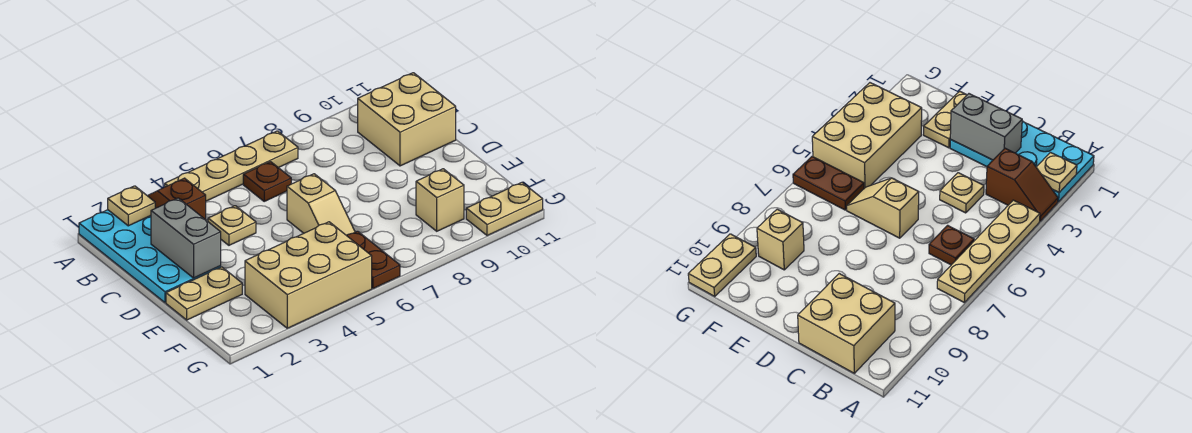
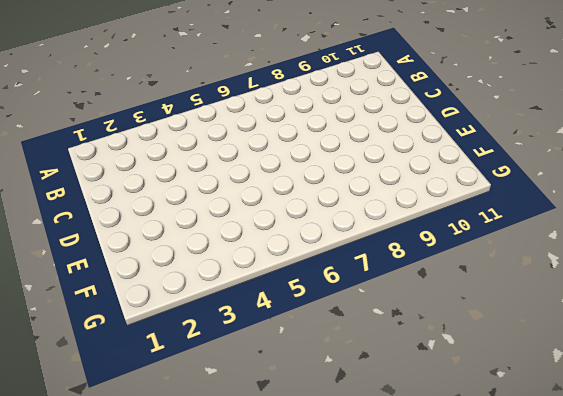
none -> cyan 2x4 plate [79,210,221,303]
none -> brown 1x2 slope [148,178,206,220]
none -> tan 1x4 plate [165,131,298,201]

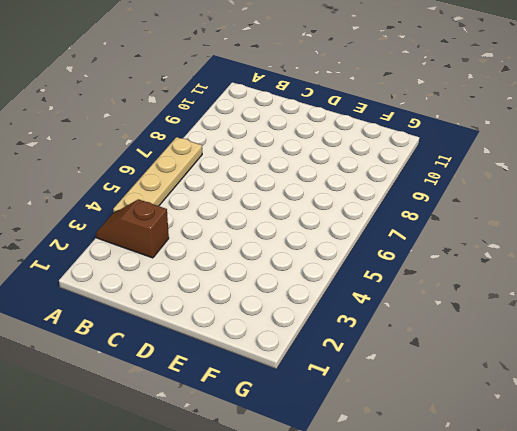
none -> cyan 2x4 plate [79,210,221,303]
none -> brown 1x1 plate [243,162,291,201]
none -> tan 2x2 brick [358,73,456,166]

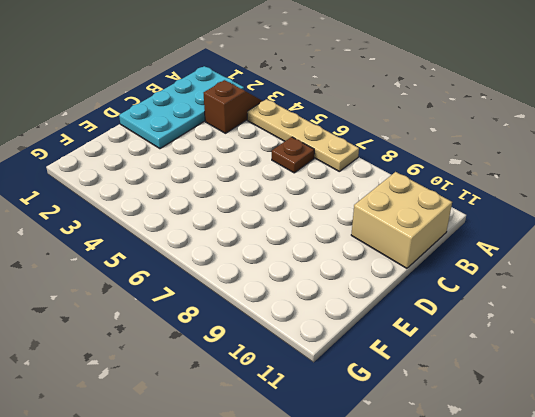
none -> tan 1x1 plate [208,206,256,245]
none -> tan 1x2 slope [287,174,355,236]
none -> tan 1x2 plate [166,267,242,320]

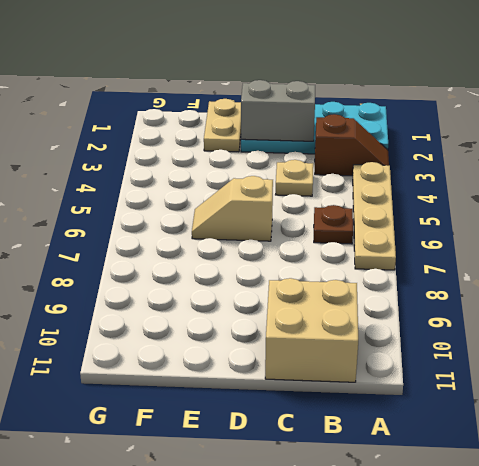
none -> tan 2x3 brick [245,222,372,328]
none -> brown 1x2 plate [347,231,400,288]
none -> tan 1x1 brick [416,169,464,231]

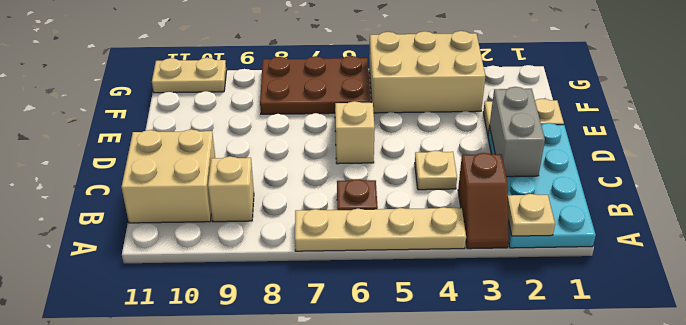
tan 1x1 brick [208,156,254,222] -> tan 1x1 brick moved to [416,169,464,231]
brown 2x3 plate [260,56,371,114] -> brown 1x2 plate [347,231,400,288]

